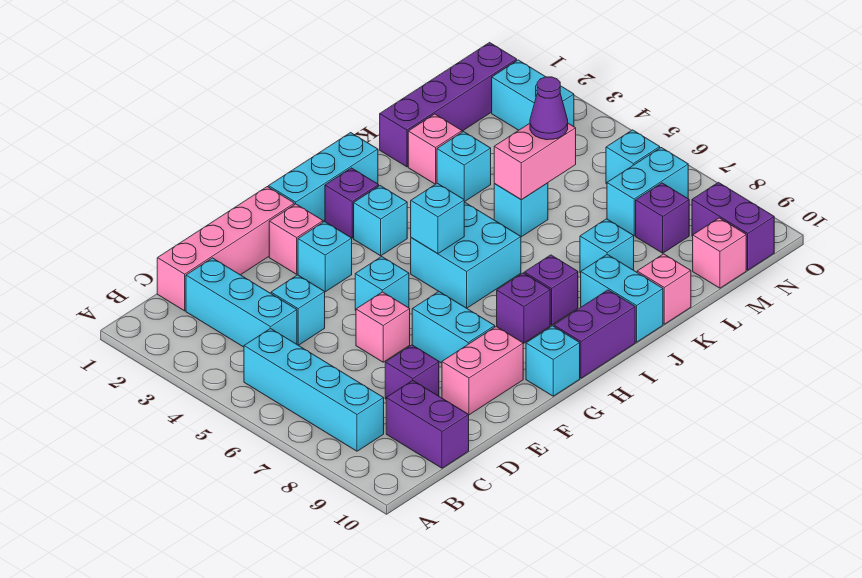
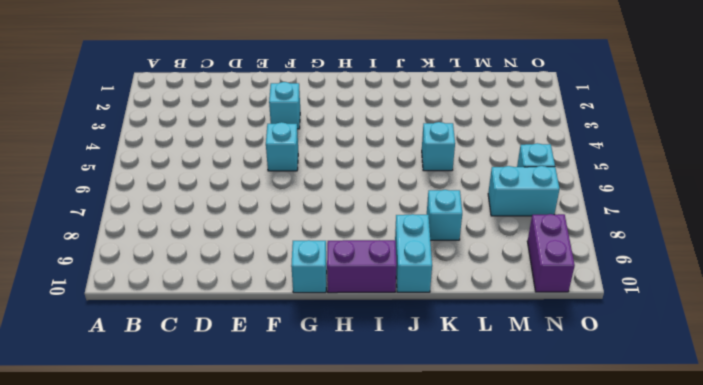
none -> cyan 1x4 brick [244,328,384,451]
none -> pink 1x4 brick [157,187,294,311]
none -> cyan 1x3 brick [186,258,297,347]
none -> purple 1x2 brick [386,381,469,468]

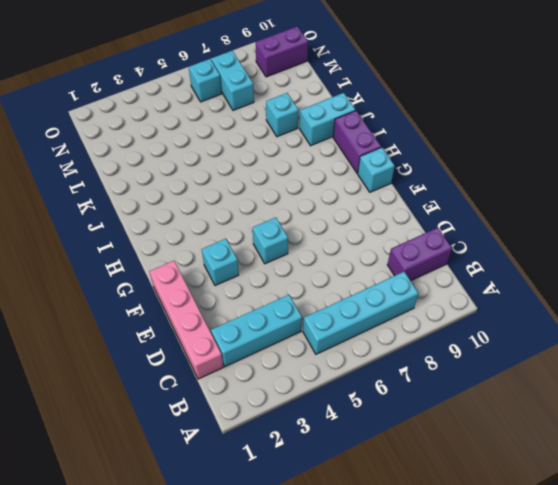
none -> cyan 1x1 brick [271,275,325,345]
none -> purple 1x1 brick [385,345,439,399]
none -> pink 1x1 brick [356,292,410,362]
none -> pink 1x2 brick [442,326,523,415]

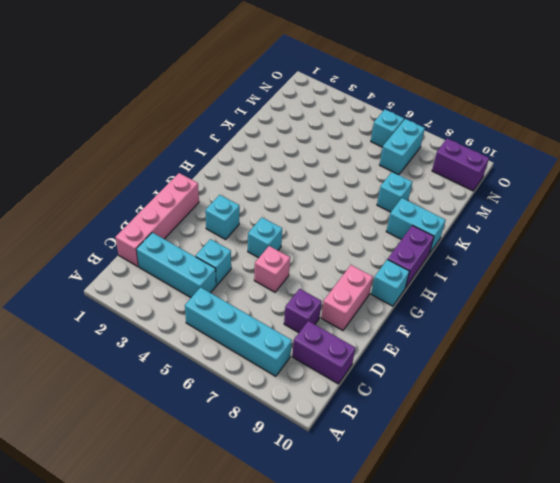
none -> pink 1x1 brick [269,204,323,274]
none -> cyan 1x2 brick [412,292,495,363]
none -> cyan 1x3 brick [269,133,378,221]
none -> purple 1x1 brick [325,168,379,238]

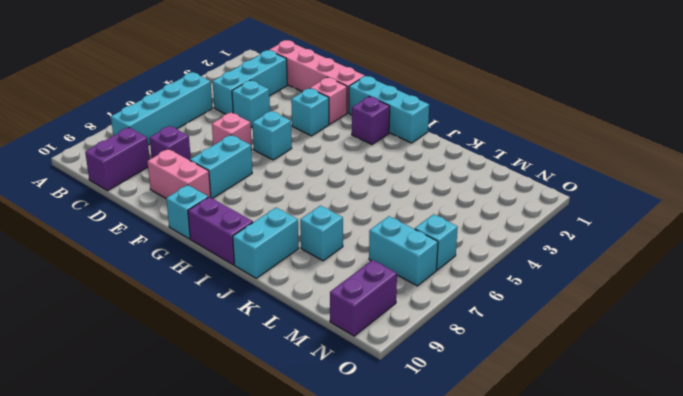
none -> cyan 1x1 brick [354,186,407,256]
none -> cyan 2x2 brick [411,203,521,308]
none -> purple 1x1 brick [497,273,550,343]
none -> purple 1x1 brick [524,255,578,325]

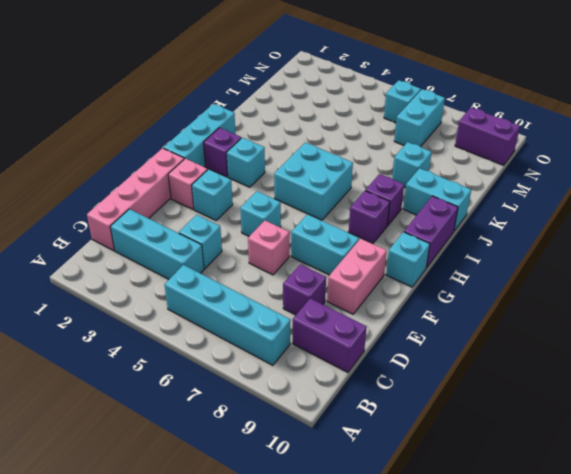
none -> purple 1x4 brick [380,43,517,167]
none -> pink 1x1 brick [408,114,462,184]
none -> cyan 1x1 brick [437,132,491,202]
none -> cyan 1x1 brick [494,183,548,237]

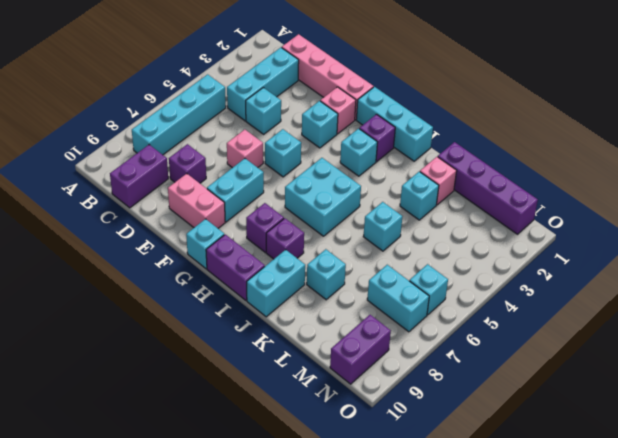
none -> pink 1x1 brick [637,254,691,324]
none -> purple 1x1 brick [636,183,689,253]
none -> pink 1x1 brick [693,218,746,288]
none -> cyan 1x2 brick [492,60,574,130]

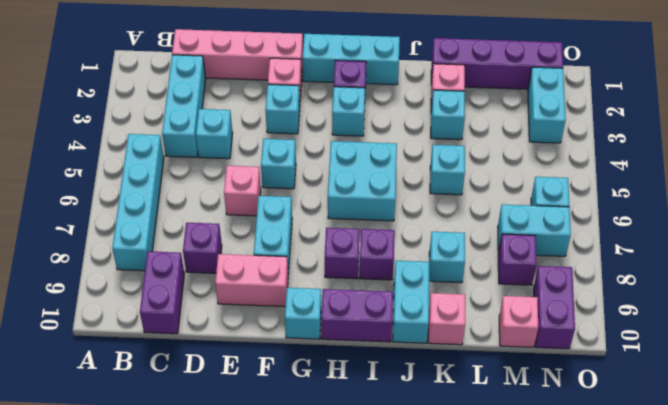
none -> cyan 1x1 brick [411,183,464,254]
none -> pink 1x2 brick [494,123,576,200]
none -> purple 1x1 cone [530,77,568,140]

